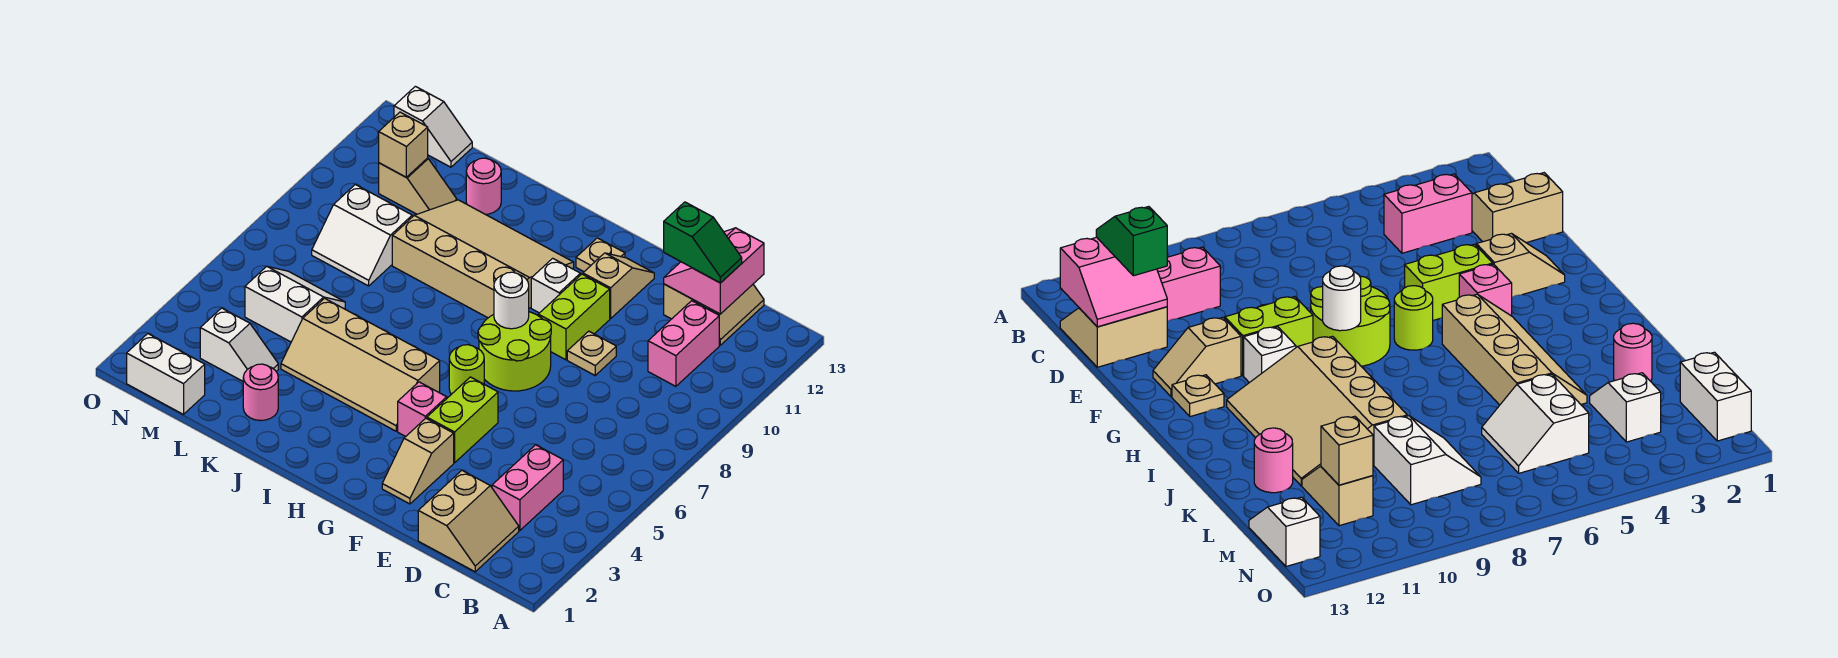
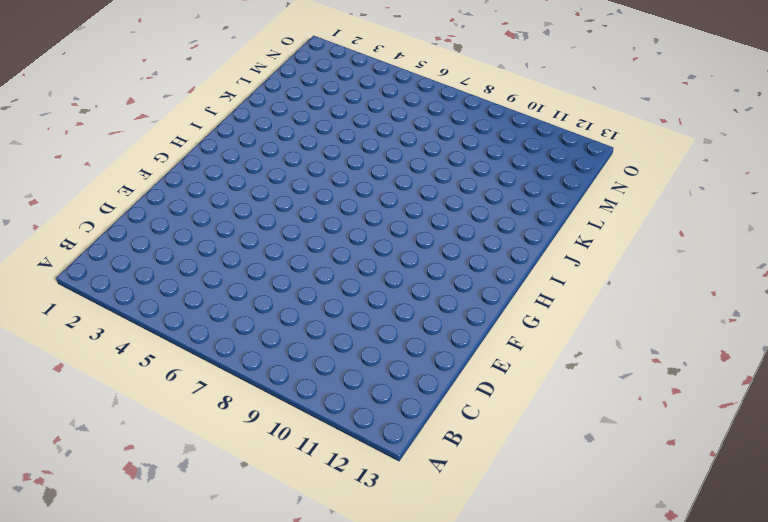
none -> tan 2x2 slope [418,470,519,572]
none -> pink 1x2 brick [492,445,563,531]
none -> pink 1x2 brick [648,301,719,386]

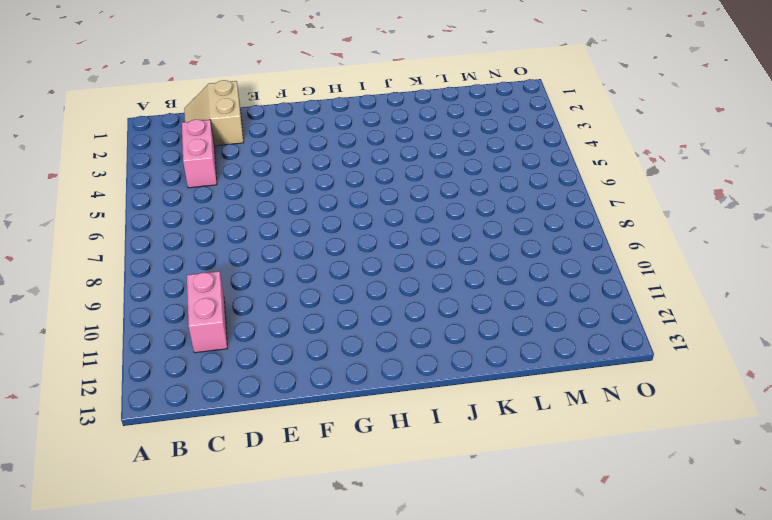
none -> tan 2x2 slope [664,284,764,345]
none -> tan 1x1 plate [567,331,616,375]
none -> tan 1x2 slope [382,418,454,504]

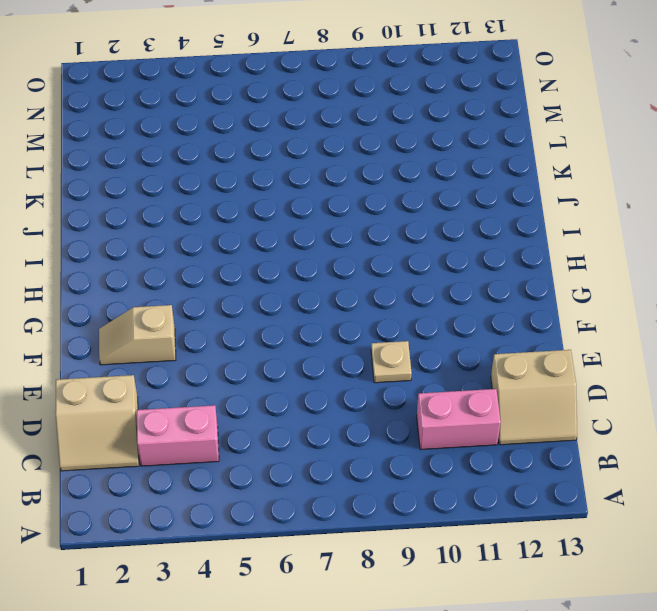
none -> lime 1x2 brick [427,377,498,463]
none -> lime 2x2 round brick [478,312,551,391]
none -> lime 1x2 brick [538,274,610,360]

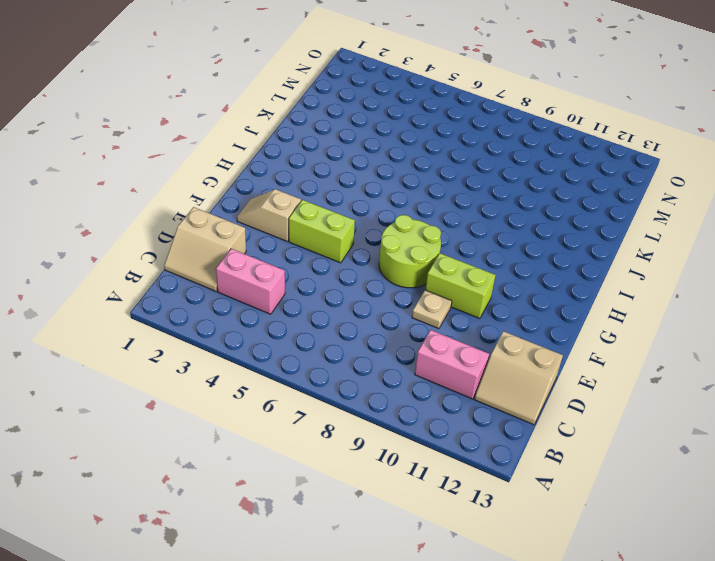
none -> tan 1x2 slope [583,253,654,319]
none -> pink 1x1 brick [398,382,447,437]
none -> lime 1x1 round brick [449,345,484,394]

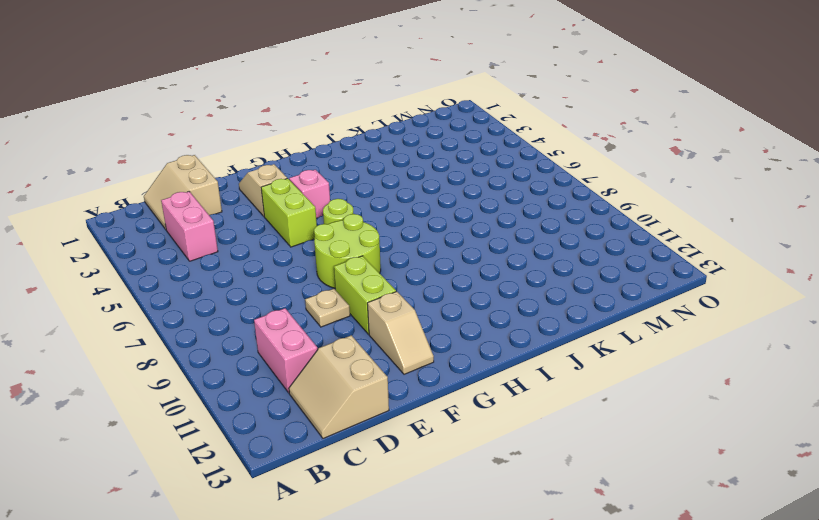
none -> white 1x1 brick [531,258,580,313]
none -> tan 1x1 plate [576,238,625,272]
none -> tan 2x4 slope [281,298,440,431]

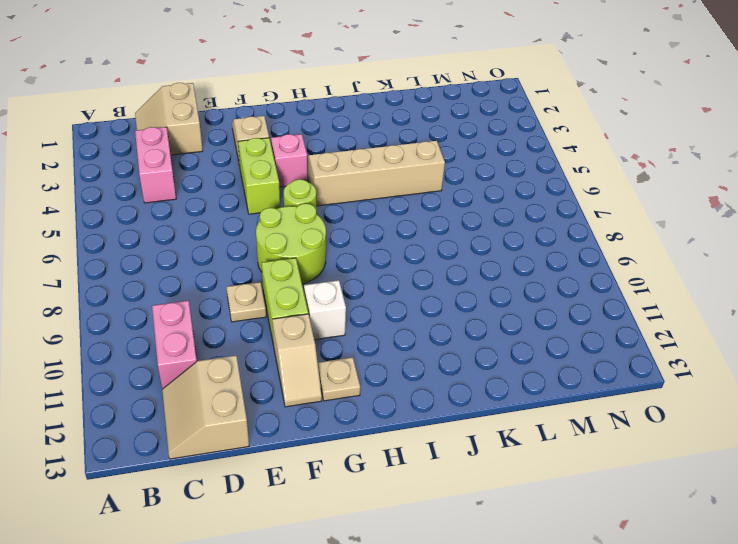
none -> tan 3x4 slope [392,200,574,318]
none -> pink 1x1 round brick [243,364,278,421]
none -> pink 1x1 round brick [466,158,501,214]

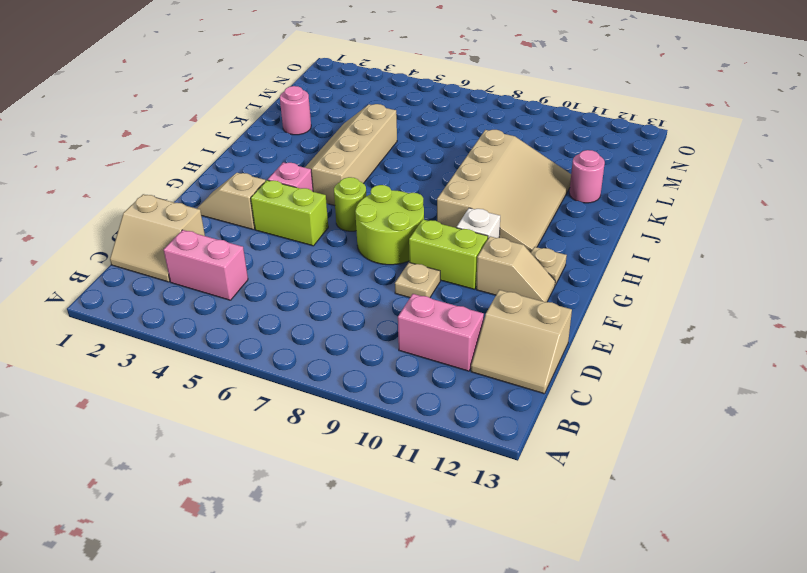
none -> white 1x2 slope [200,308,278,381]
none -> white 2x2 slope [245,266,345,342]
none -> white 2x2 slope [312,185,412,286]

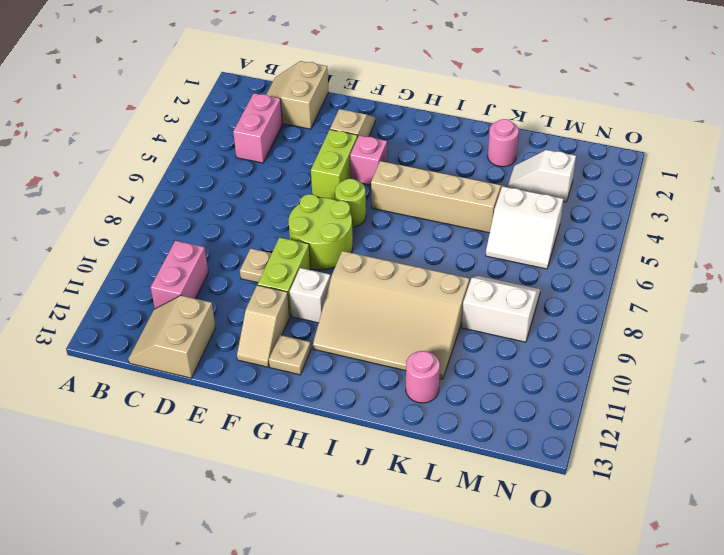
none -> tan 1x2 slope [379,158,457,214]
none -> white 1x2 brick [127,334,205,414]
none -> white 1x2 slope [394,86,472,167]

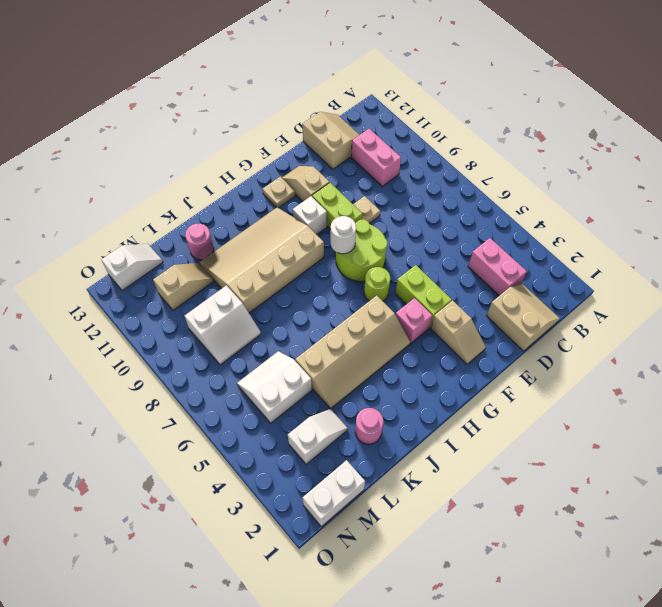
none -> pink 2x2 slope [664,228,764,314]
none -> tan 1x1 brick [379,112,428,177]
none -> green 1x2 slope [664,202,742,283]

